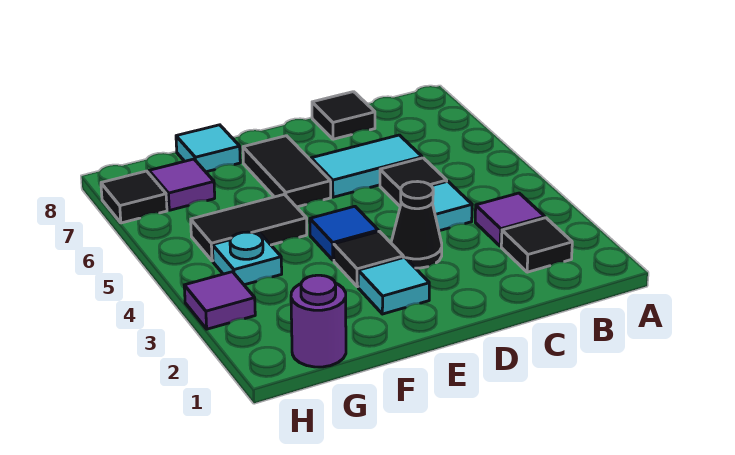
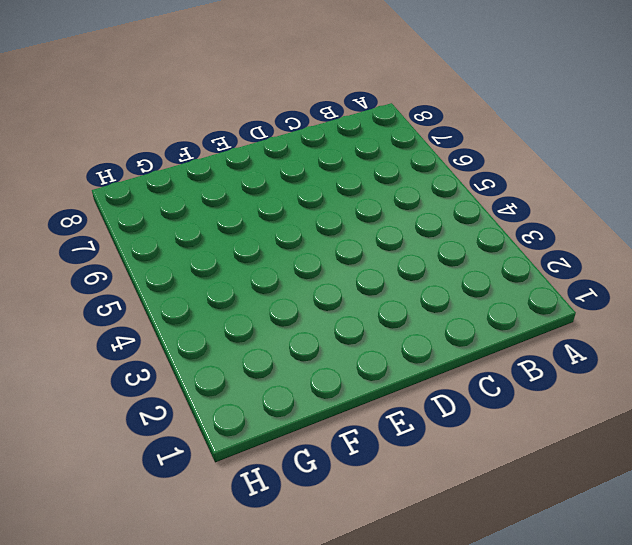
none -> black 1x1 tile [501,218,572,272]
none -> purple 1x1 tile [475,193,545,246]
none -> cyan 1x1 tile [432,181,472,231]

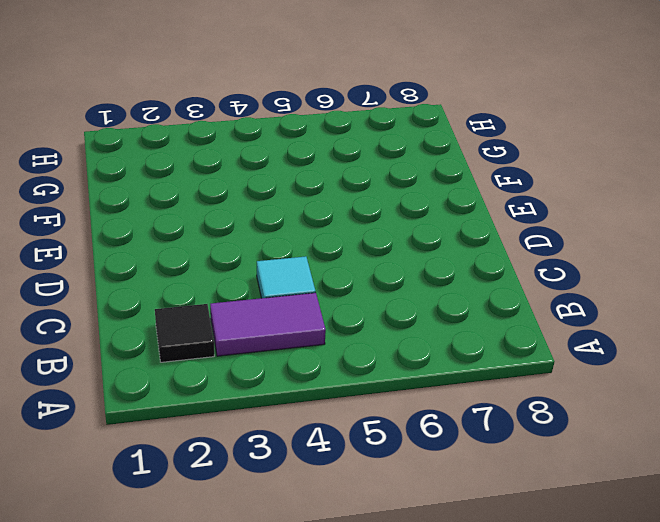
purple 1x2 tile [210,293,326,356] -> purple 1x1 tile [475,193,545,246]
none -> black 1x1 tile [380,158,447,206]
none -> cyan 1x2 tile [311,135,422,197]
none -> black 1x1 tile [312,92,375,139]

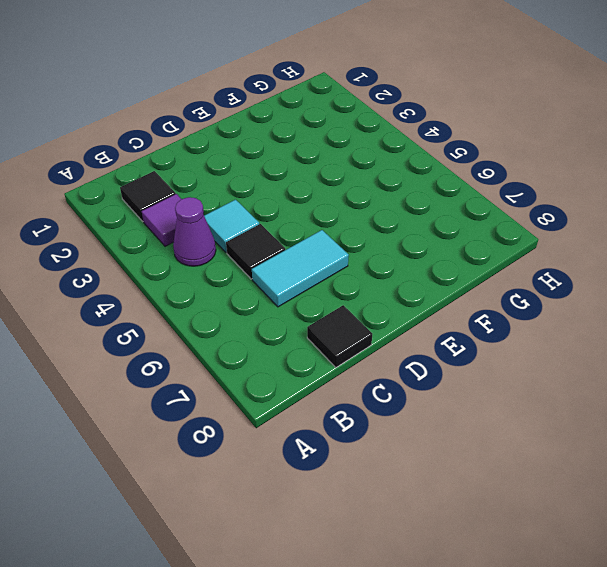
purple 1x1 cone [173,197,216,266] -> none
none -> black 1x1 cone [391,182,442,268]
none -> cyan 1x1 tile [358,257,429,314]
none -> black 1x1 tile [334,231,403,287]

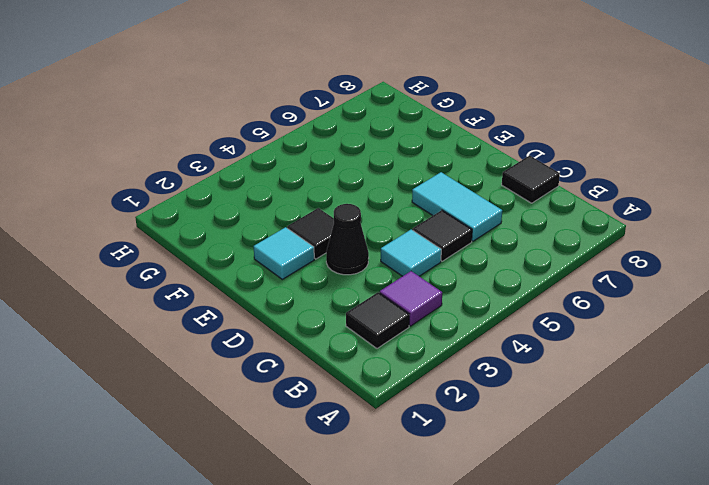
none -> blue 1x1 tile [310,206,378,260]
none -> black 1x2 tile [243,136,331,207]
none -> black 1x2 tile [191,194,307,261]

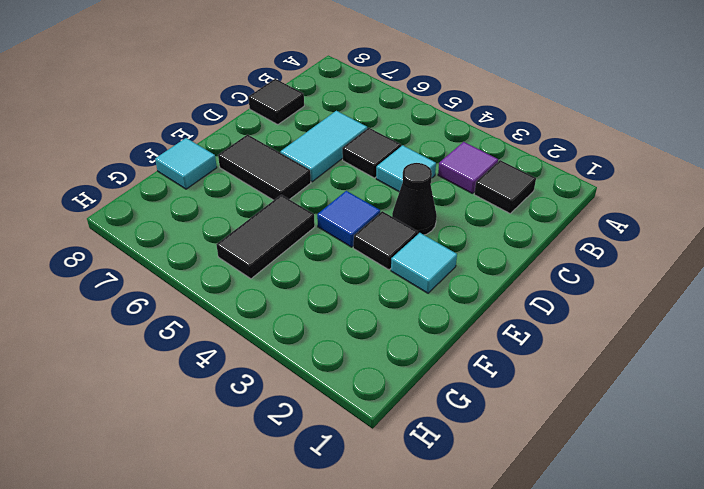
none -> purple 1x1 round brick [291,275,346,367]
none -> cyan 1x1 plate [212,232,282,285]
none -> purple 1x1 tile [149,159,215,210]

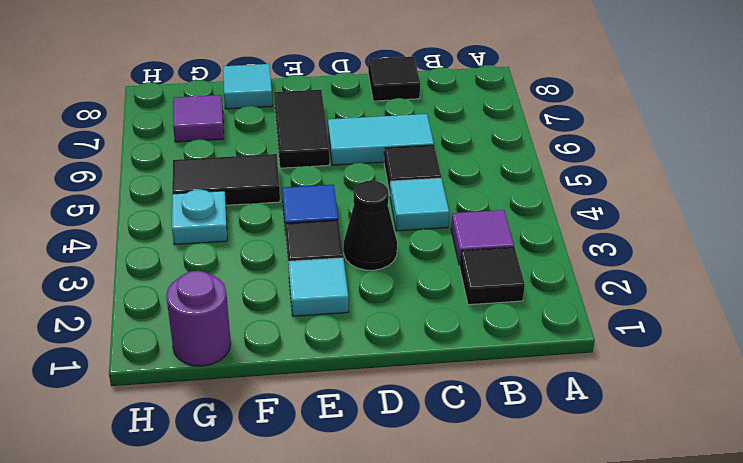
none -> purple 1x1 tile [184,272,255,329]
none -> black 1x1 tile [101,171,167,223]

